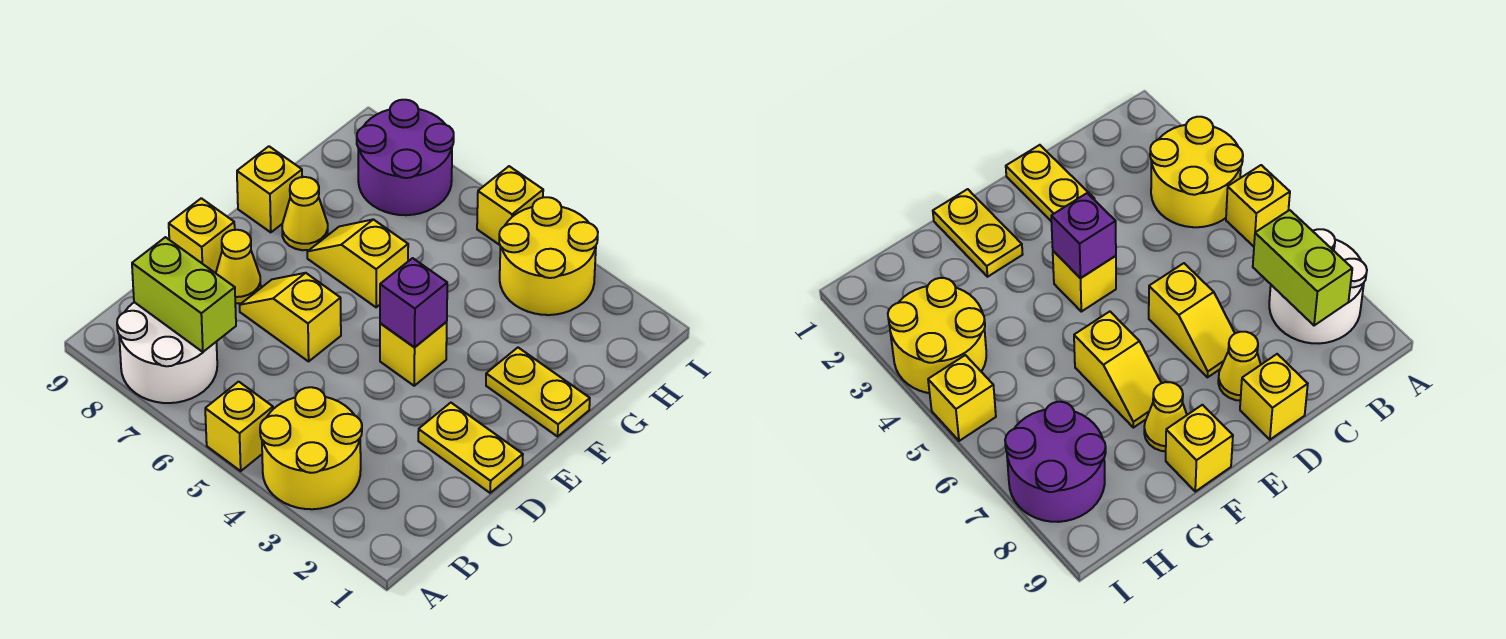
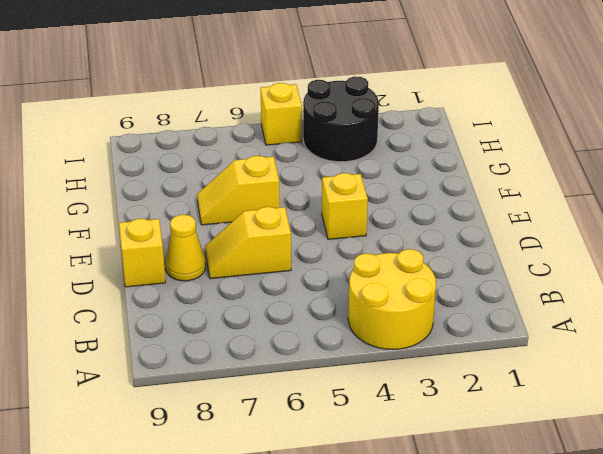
black 2x2 round brick [303,76,379,162] -> yellow 2x2 round brick [499,197,598,315]
none -> yellow 1x1 brick [205,382,273,471]
none -> white 2x2 round brick [117,302,217,403]
none -> yellow 1x2 plate [418,403,523,493]

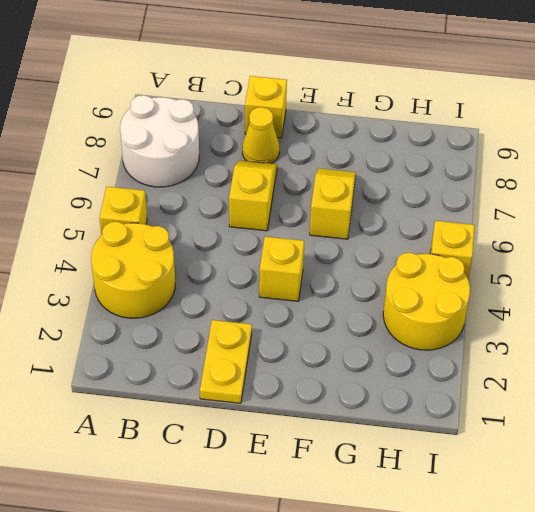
none -> yellow 1x2 plate [486,348,590,436]
none -> yellow 1x1 cone [282,177,328,250]
none -> yellow 1x1 brick [237,146,302,232]

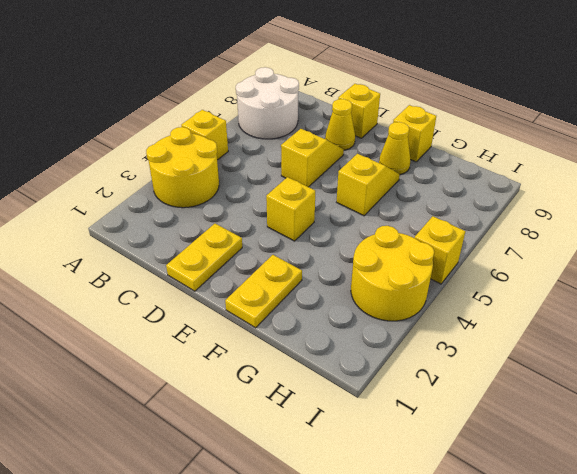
none -> purple 2x2 round brick [357,100,454,215]
none -> lime 1x2 brick [132,237,236,352]
none -> purple 1x1 brick [380,258,447,347]

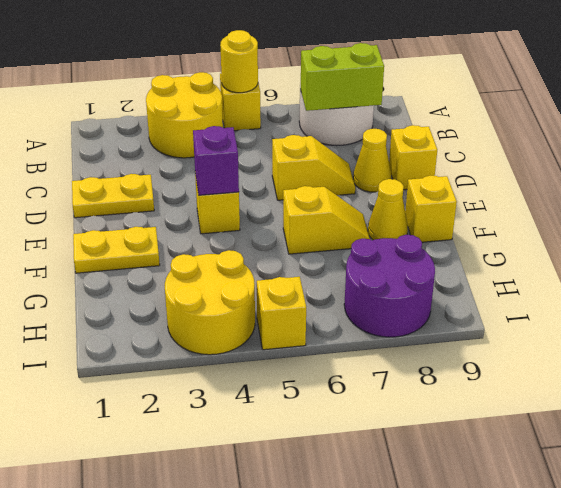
yellow 1x1 round brick [220,30,258,93] -> none

